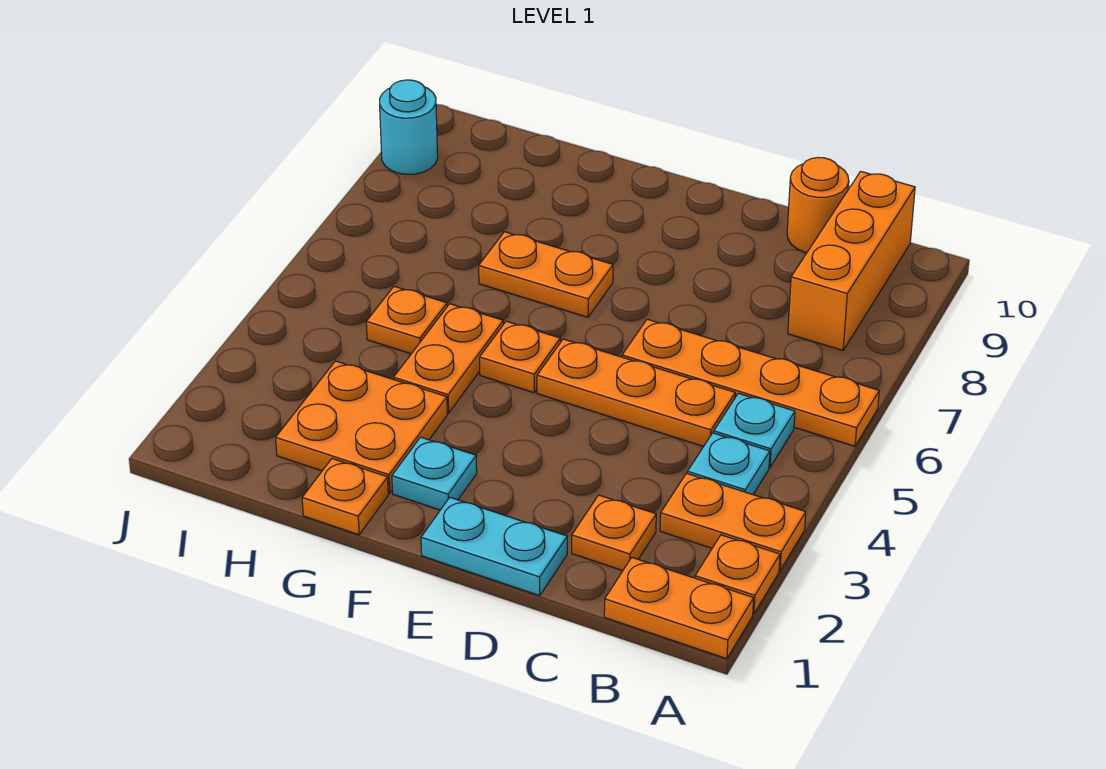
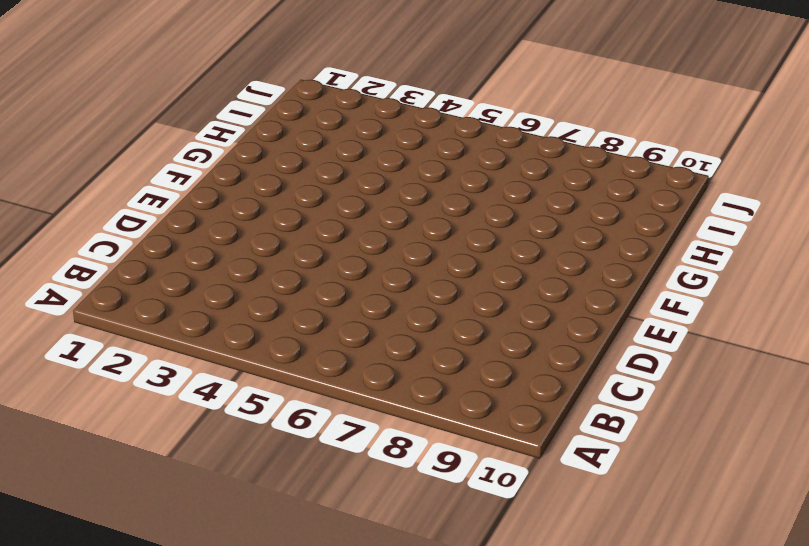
none -> orange 1x2 plate [604,558,754,659]
none -> orange 1x1 plate [695,535,780,614]
none -> orange 1x2 plate [660,473,806,570]

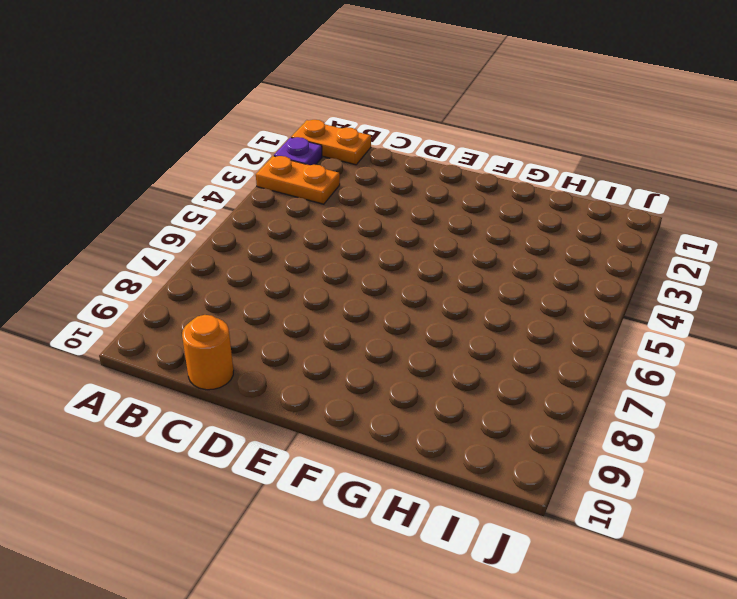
purple 1x1 plate [274,137,322,165] -> orange 1x1 plate [695,535,780,614]
none -> orange 1x4 plate [622,319,879,446]
none -> cyan 1x1 plate [687,433,770,494]
none -> cyan 1x1 plate [714,393,795,467]

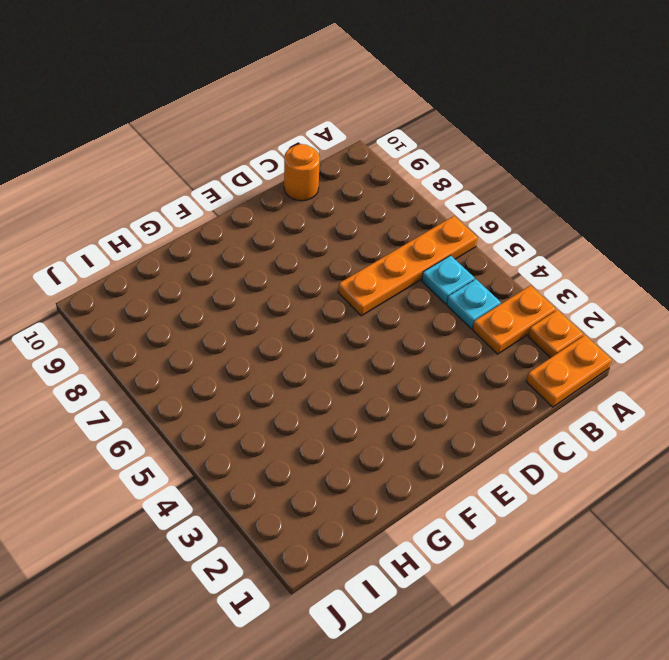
none -> orange 1x3 brick [788,171,915,350]
none -> orange 1x1 plate [572,495,656,571]
none -> orange 1x3 plate [537,339,735,446]

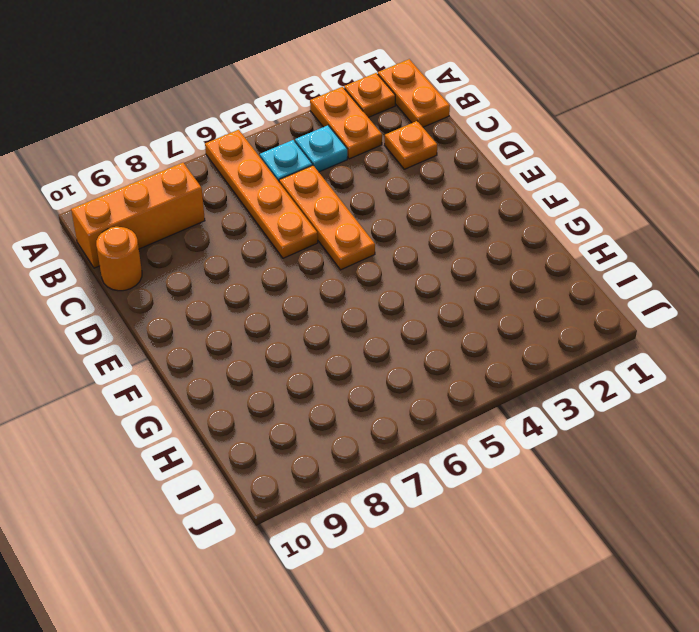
none -> cyan 1x2 plate [421,498,567,596]
none -> cyan 1x1 plate [392,437,477,510]
none -> orange 1x1 plate [480,321,560,393]

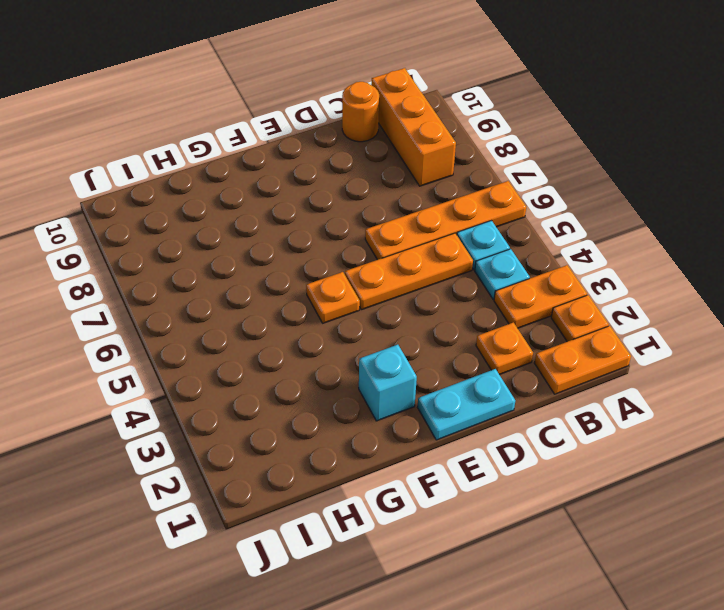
cyan 1x1 brick [359,345,417,421] -> cyan 1x1 plate [392,437,477,510]
none -> orange 1x2 plate [479,232,613,317]
none -> orange 1x1 plate [302,459,388,535]
none -> orange 2x2 plate [276,361,447,493]

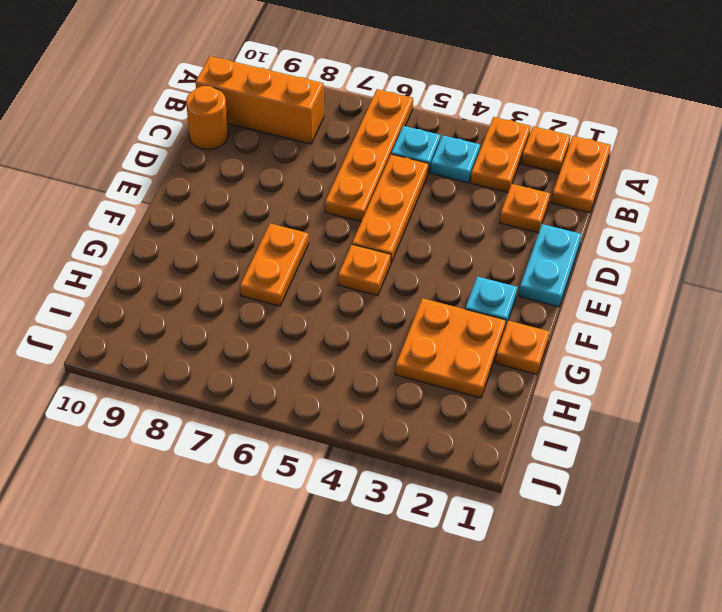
none -> orange 1x2 plate [394,304,503,413]
none -> orange 1x1 plate [366,286,447,354]
none -> cyan 1x1 round brick [380,80,438,174]

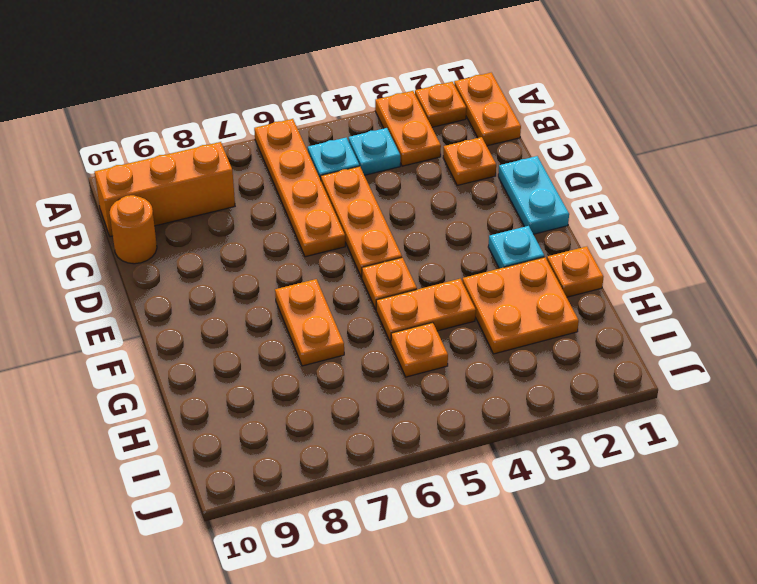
none -> cyan 1x1 round brick [380,80,438,174]

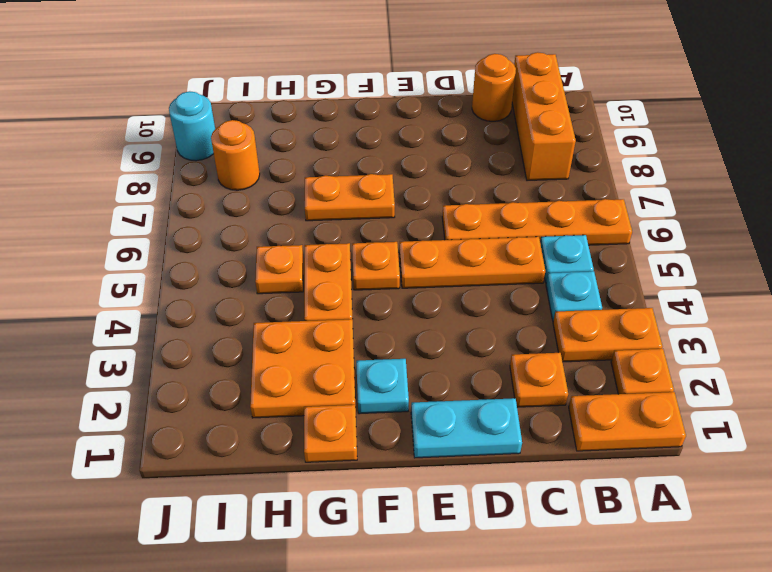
orange 1x1 round brick [211,120,260,190] -> none

